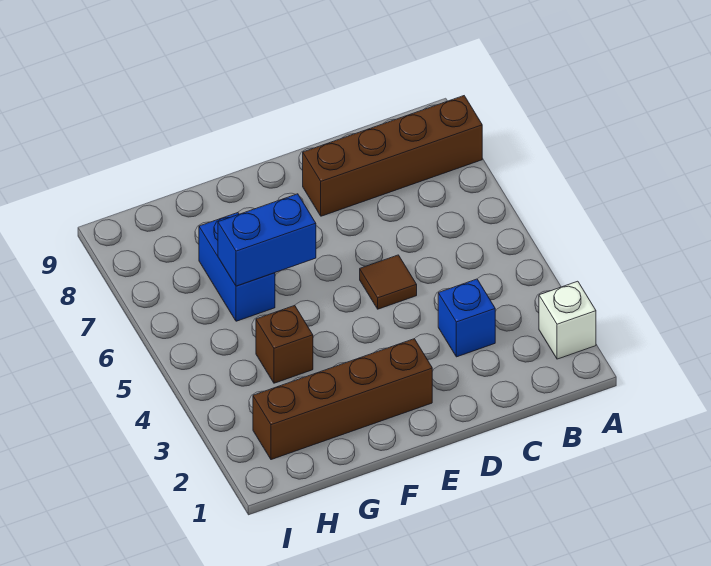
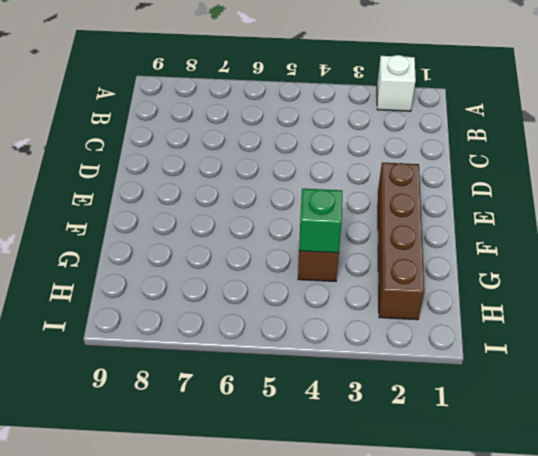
green 1x1 brick [299,189,342,253] -> none
none -> brown 1x4 brick [303,96,482,216]
none -> blue 1x1 brick [438,279,495,357]

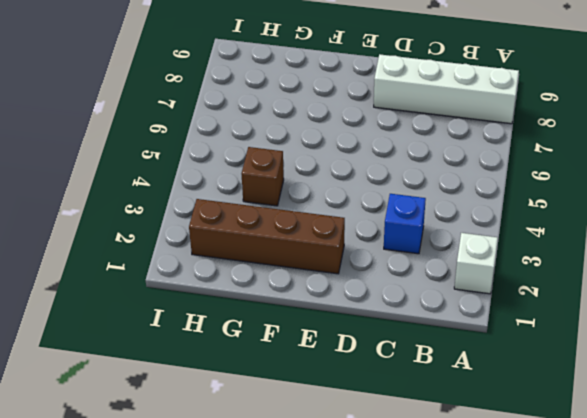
white 1x4 brick [374,54,519,124] -> brown 1x4 brick [303,96,482,216]
none -> brown 1x1 tile [360,255,417,309]
none -> blue 1x2 brick [199,213,275,321]

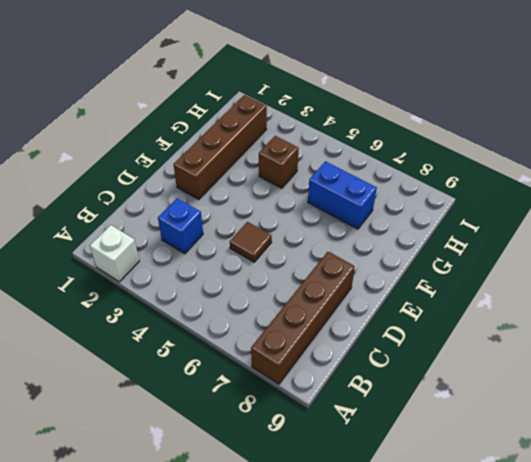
none -> blue 1x2 brick [218,194,316,286]

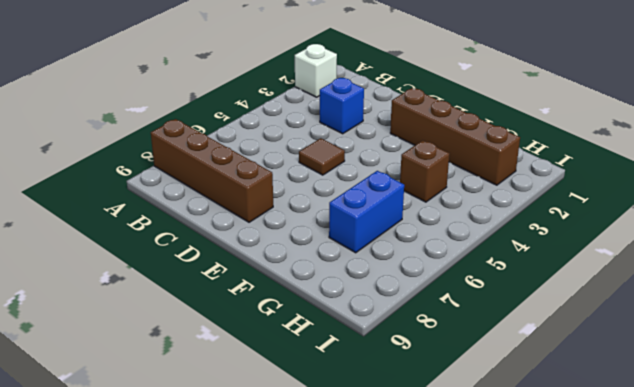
none -> blue 1x2 brick [218,194,316,286]

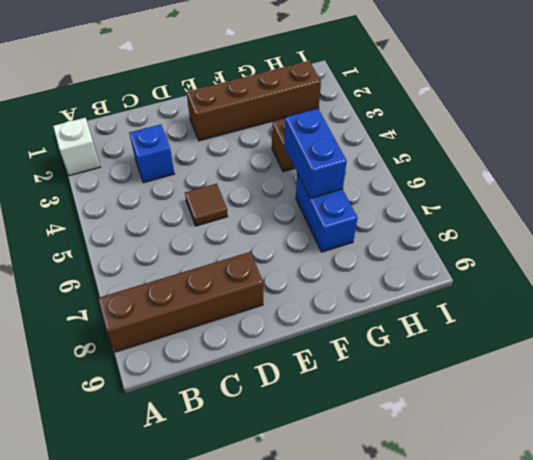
blue 1x2 brick [284,109,347,198] -> blue 1x2 brick turned to [218,194,316,286]

